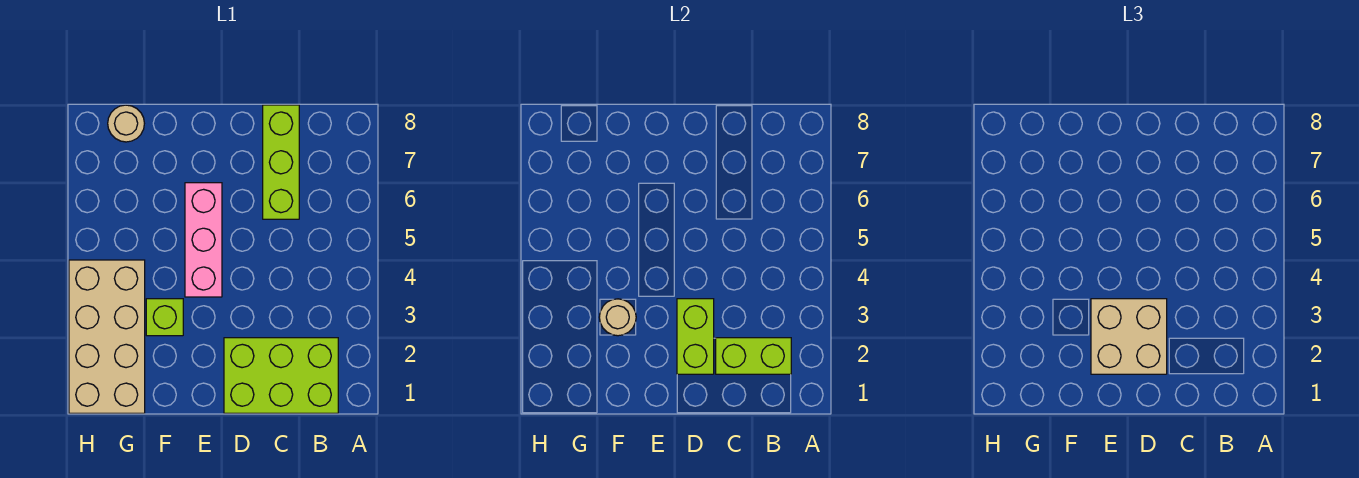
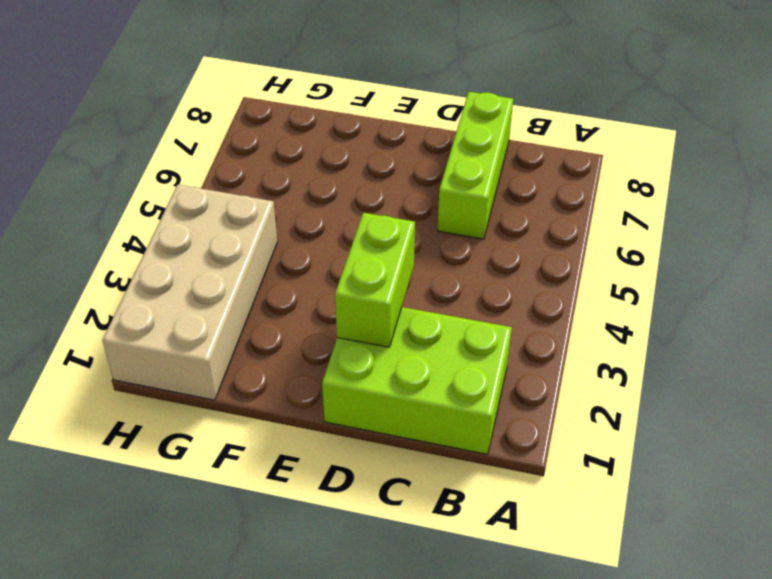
none -> pink 1x3 brick [185,183,222,297]
none -> lime 1x1 brick [146,299,183,336]

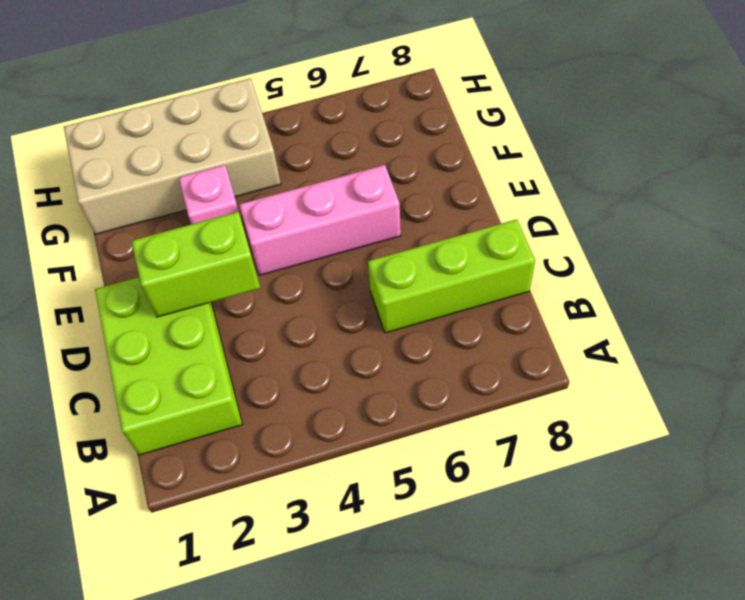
pink 1x1 brick [179,165,239,224] -> lime 1x1 brick [146,299,183,336]
none -> tan 1x1 round brick [108,105,144,142]
none -> lime 1x2 brick [716,338,791,374]

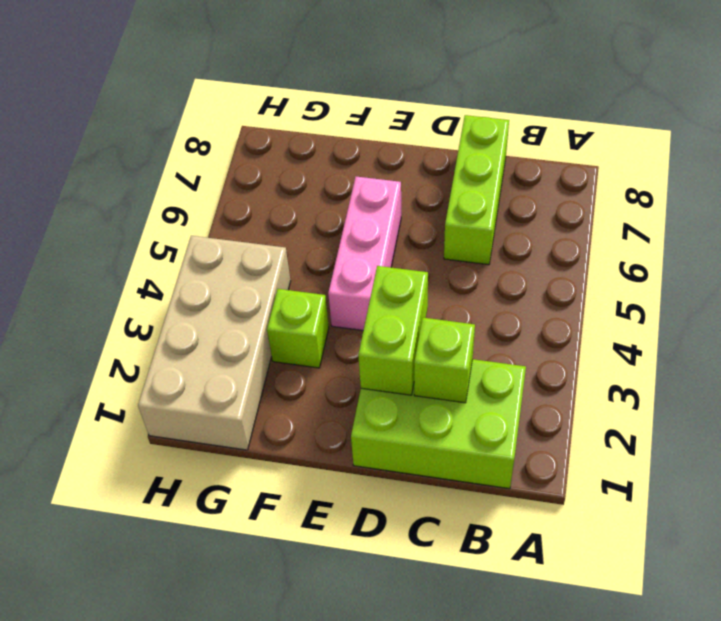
lime 1x1 brick [414,318,475,403] -> lime 1x2 brick [716,338,791,374]
none -> tan 1x1 round brick [108,105,144,142]
none -> tan 1x1 round brick [599,299,636,336]

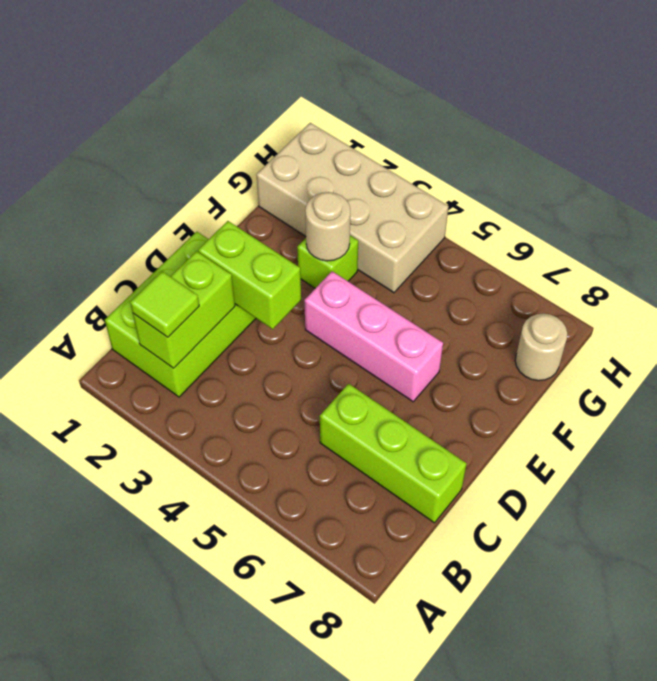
lime 1x1 tile [130,271,199,337] -> none
none -> tan 2x2 brick [1091,299,1167,374]

